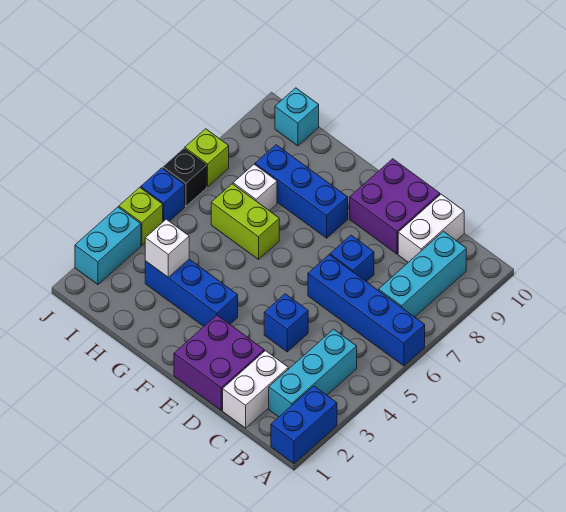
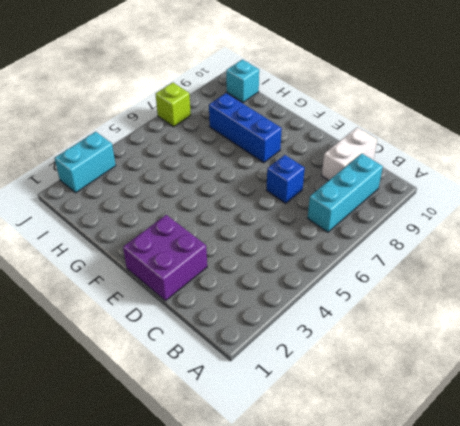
none -> blue 1x2 brick [271,386,337,463]
none -> blue 1x4 brick [308,255,425,366]
none -> cyan 1x3 brick [269,329,357,417]

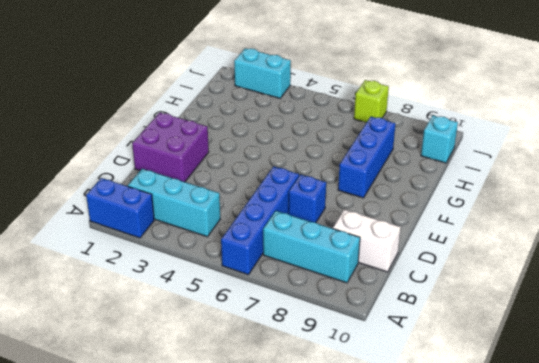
none -> white 1x2 brick [223,351,288,428]
none -> blue 1x1 brick [264,294,308,352]
none -> purple 2x2 brick [350,159,440,254]

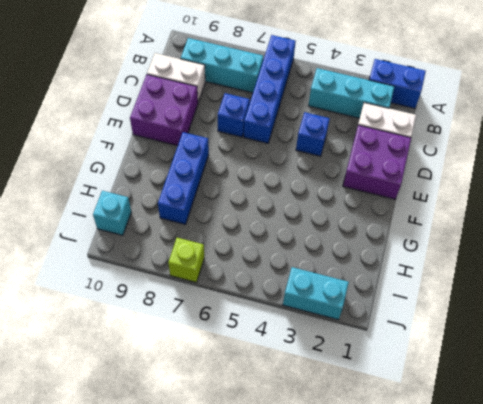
none -> blue 1x3 brick [145,259,238,326]
none -> lime 1x2 brick [211,184,279,260]
none -> white 1x1 brick [233,164,277,211]

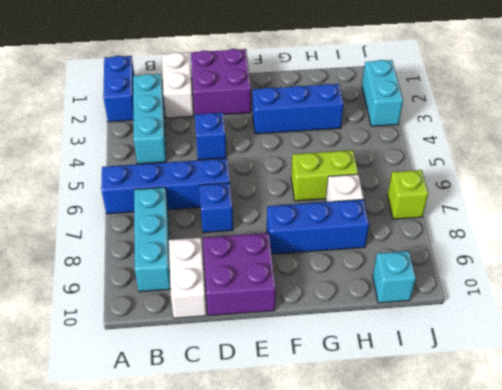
none -> lime 1x1 brick [119,188,163,245]
none -> blue 1x1 brick [141,168,185,222]
none -> black 1x1 brick [163,148,207,206]

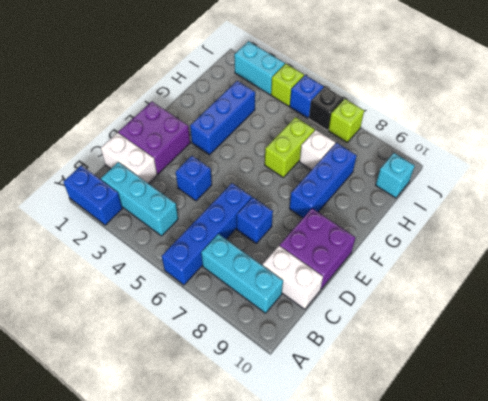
none -> white 1x1 brick [145,219,189,277]

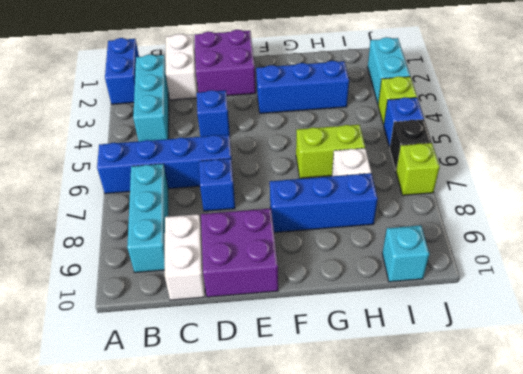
none -> white 1x1 brick [145,219,189,277]

